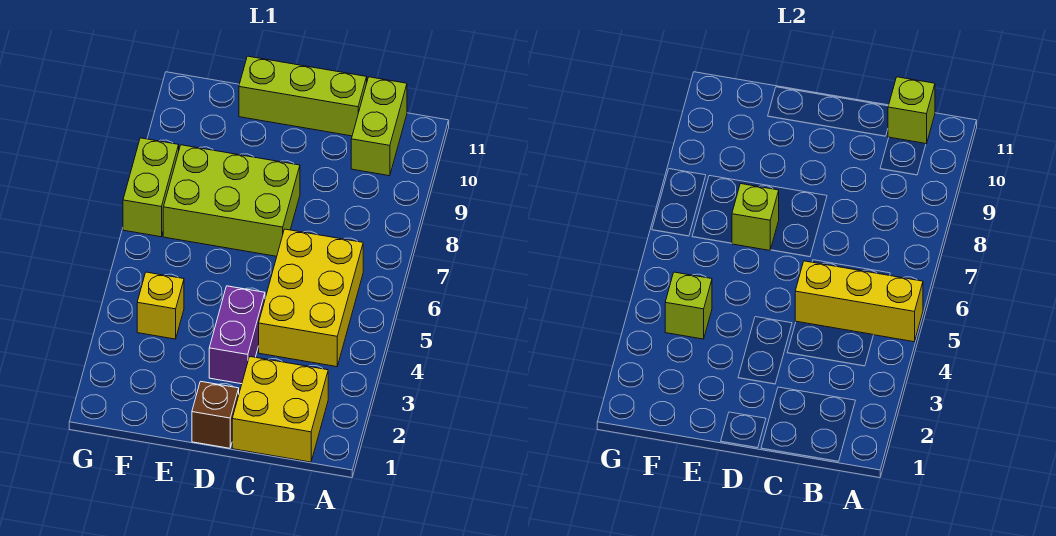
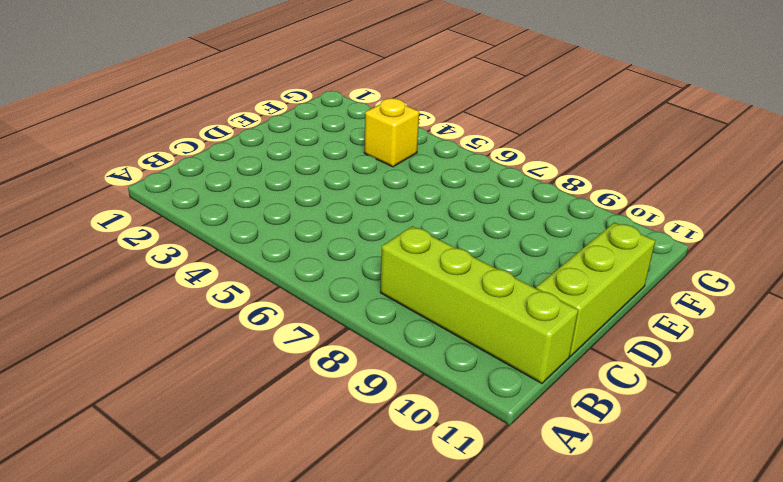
lime 1x4 brick [380,226,578,383] -> lime 1x2 brick [351,77,407,176]
none -> yellow 2x2 brick [232,357,328,462]
none -> yellow 2x3 brick [259,229,363,367]
none -> brown 1x1 brick [192,381,239,448]

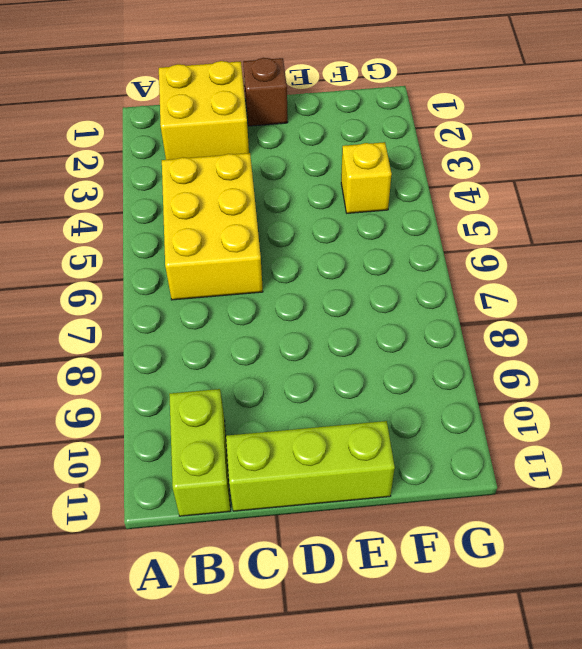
none -> purple 1x2 brick [209,286,265,384]
none -> lime 2x3 brick [163,145,300,256]
none -> lime 1x2 brick [123,138,179,237]

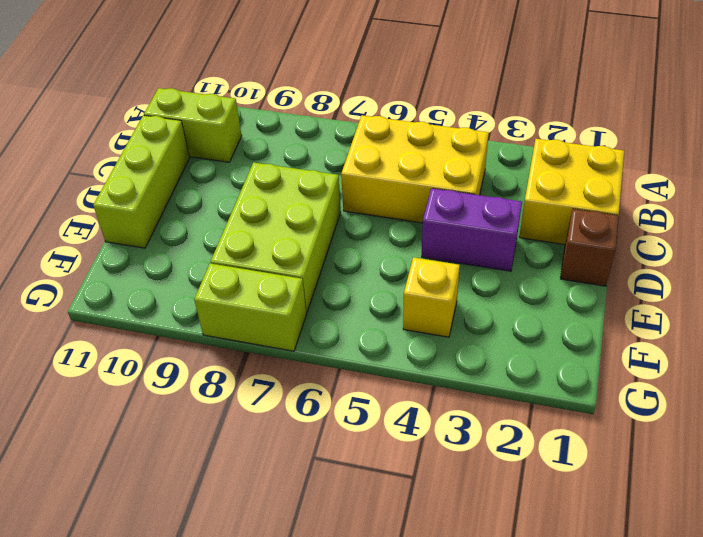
none -> yellow 1x3 brick [795,261,923,342]
none -> lime 1x1 brick [888,77,935,144]
none -> lime 1x1 brick [732,184,779,250]

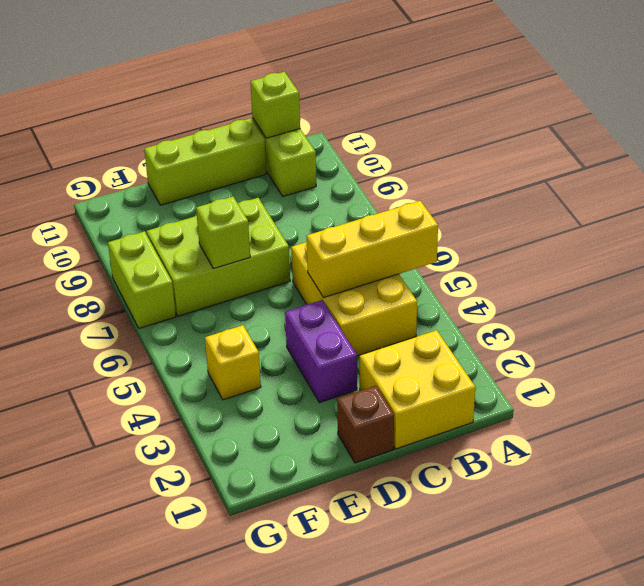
none -> lime 1x1 brick [665,272,712,339]

